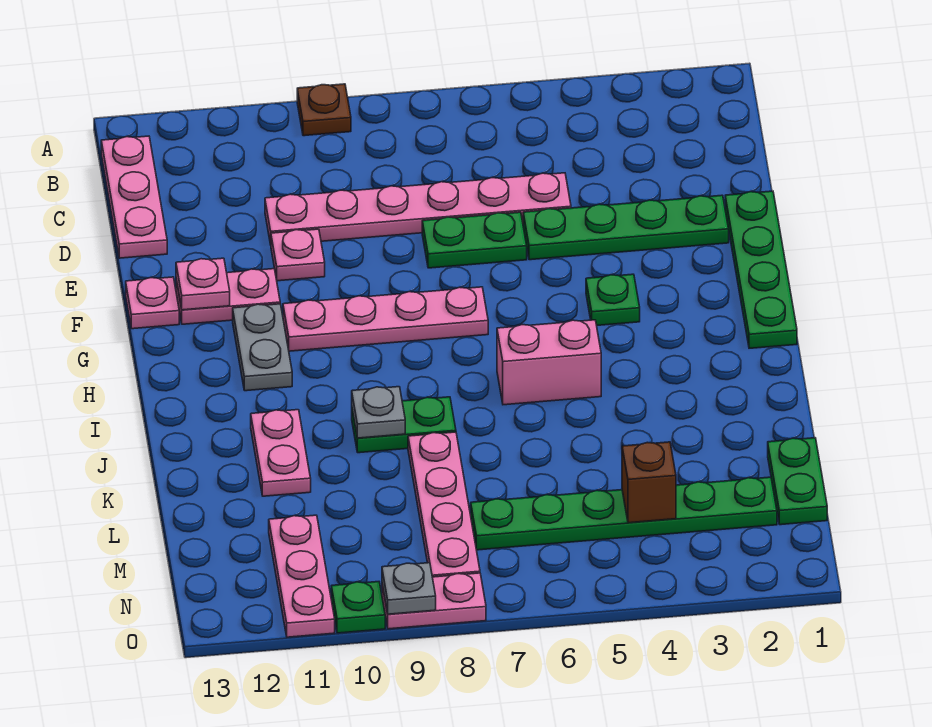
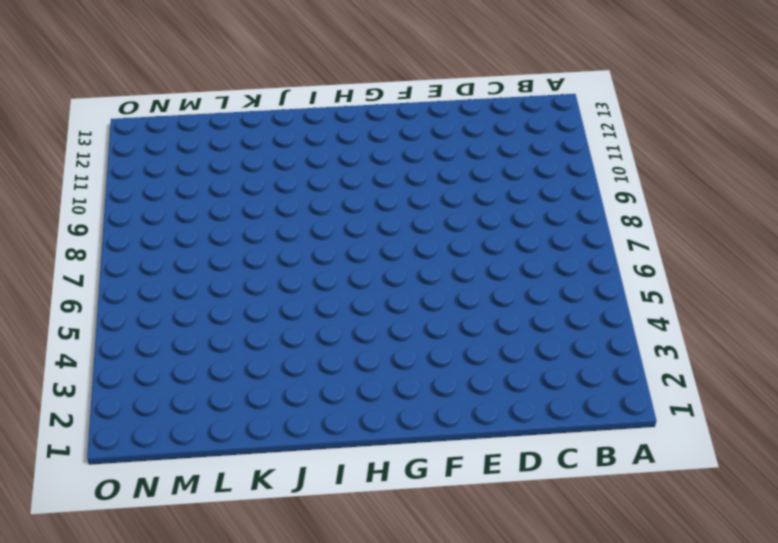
none -> brown 1x1 plate [297,84,351,136]
none -> pink 1x3 plate [101,136,167,258]
none -> pink 1x6 plate [265,173,571,245]

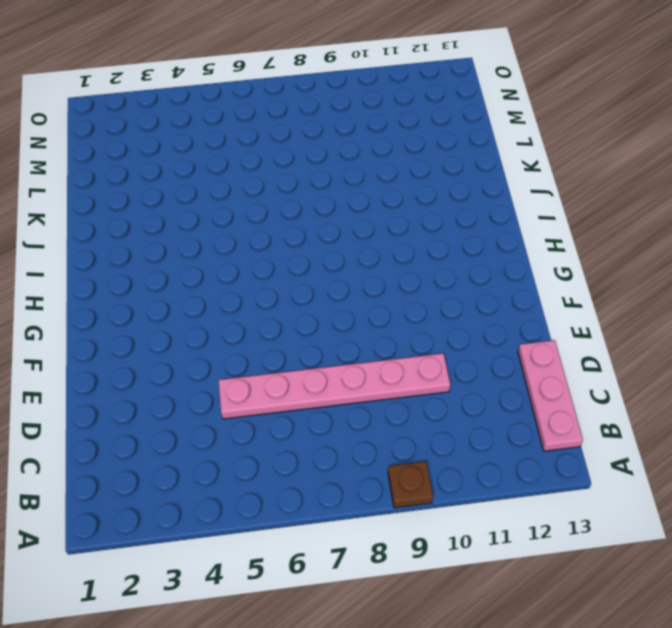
none -> green 1x4 plate [725,191,797,348]
none -> green 1x4 plate [523,195,729,260]
none -> green 1x2 plate [422,212,527,268]

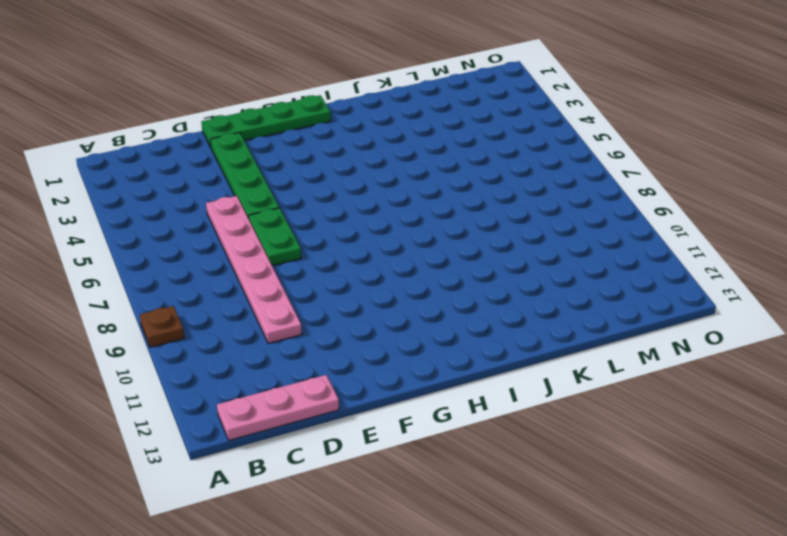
none -> pink 1x1 plate [271,229,325,281]
none -> pink 1x2 plate [176,269,280,324]
none -> pink 1x1 plate [126,277,179,329]

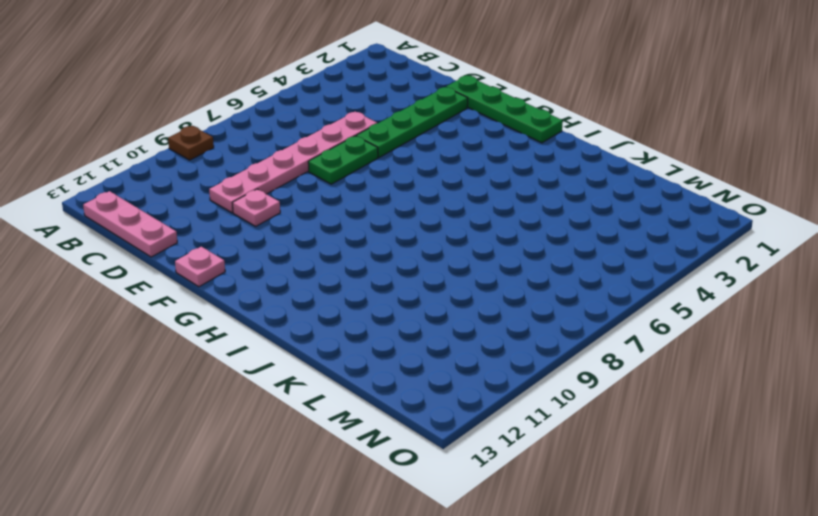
none -> pink 1x2 plate [176,269,280,324]
none -> green 1x1 plate [586,274,640,325]
none -> pink 1x4 plate [283,287,488,351]

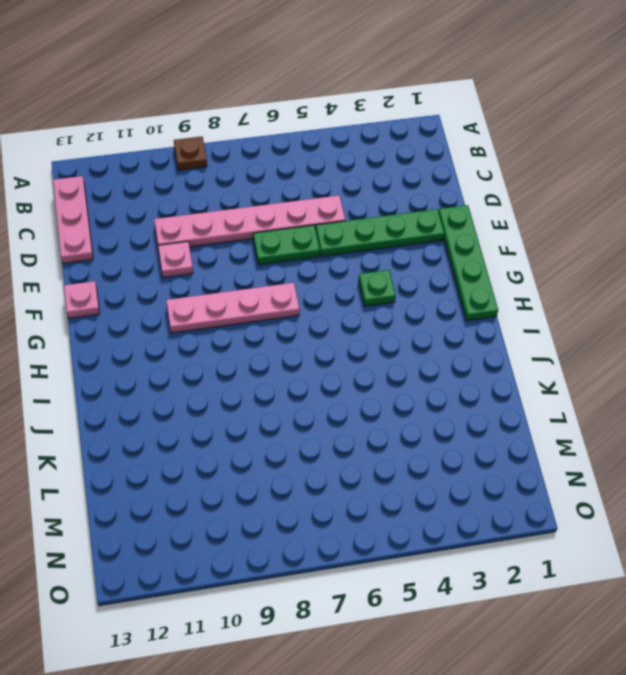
none -> pink 1x2 plate [176,269,280,324]
none -> grey 1x2 plate [233,304,292,391]
none -> pink 1x2 brick [497,320,601,405]

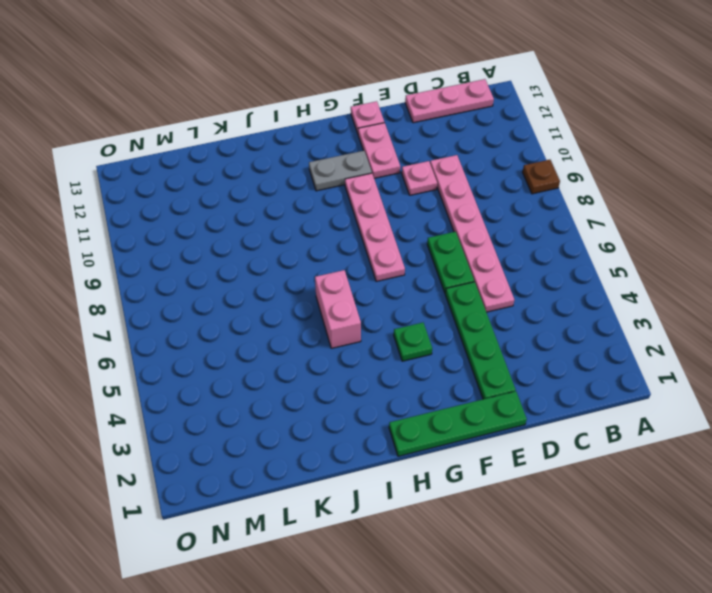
none -> green 1x2 plate [352,397,456,453]
none -> pink 1x2 plate [251,410,311,496]
none -> pink 1x4 plate [408,432,480,577]

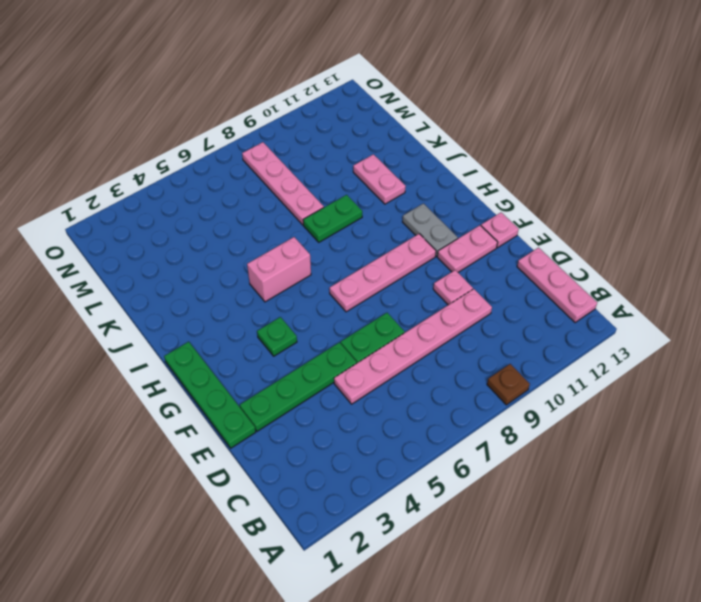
none -> green 1x2 plate [768,438,827,525]
none -> green 1x6 plate [471,477,777,550]
none -> pink 1x3 plate [269,515,335,637]

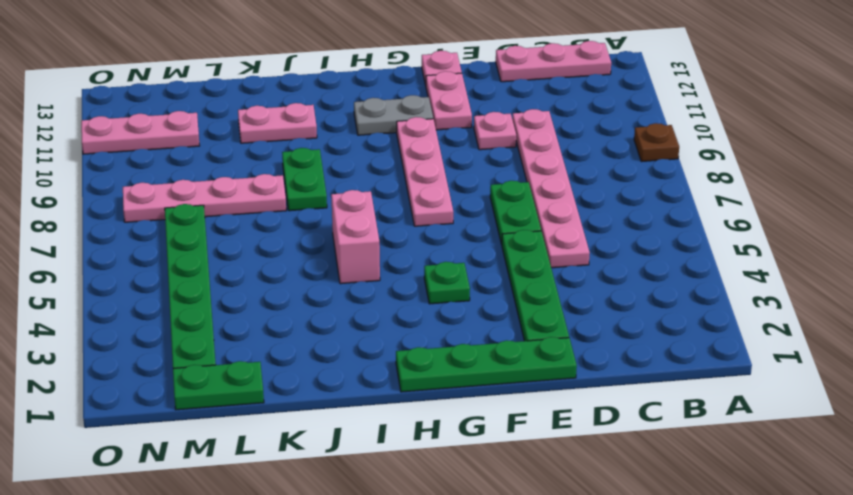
none -> pink 1x2 plate [382,573,486,629]
none -> green 1x1 plate [331,582,385,633]
none -> pink 1x1 plate [176,258,230,310]

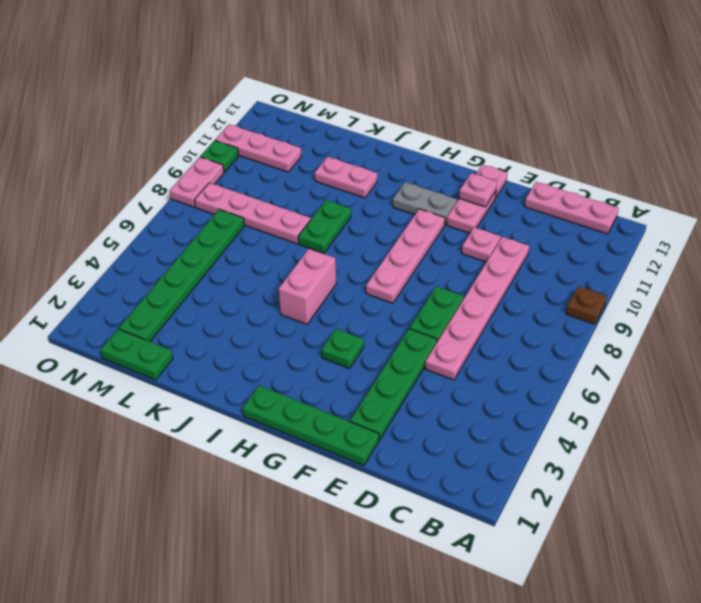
none -> grey 1x1 plate [352,387,405,438]
none -> brown 1x1 brick [622,442,676,523]
none -> grey 1x1 plate [382,563,436,614]

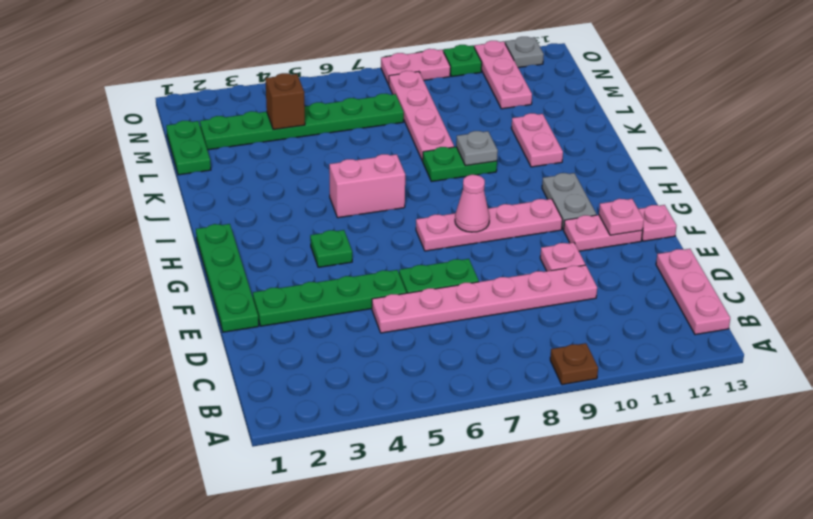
pink 1x1 cone [455,175,490,232] -> none
grey 1x1 plate [505,37,544,68] -> grey 1x1 plate moved to [382,563,436,614]

